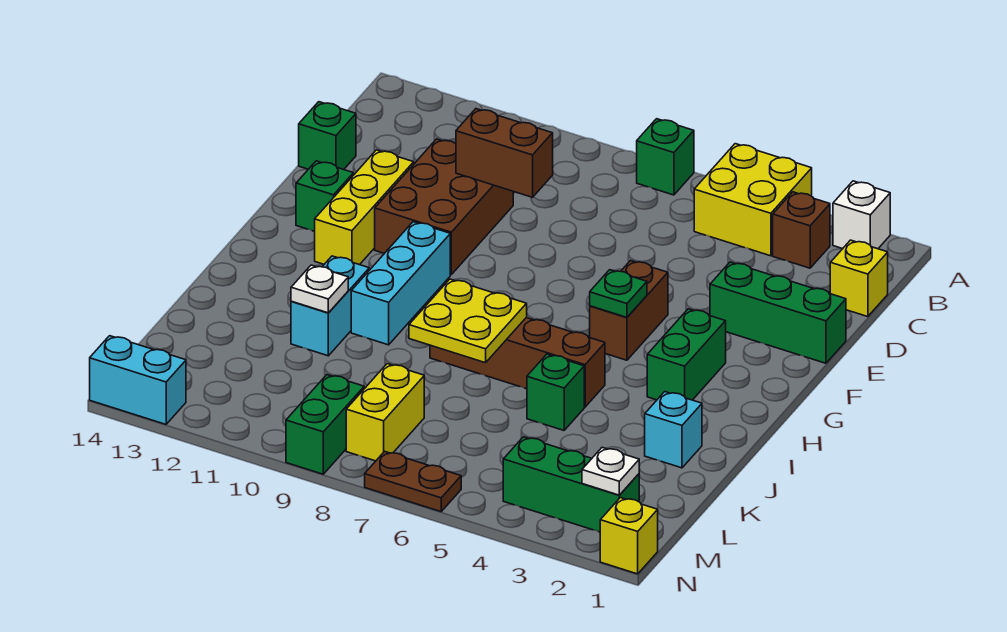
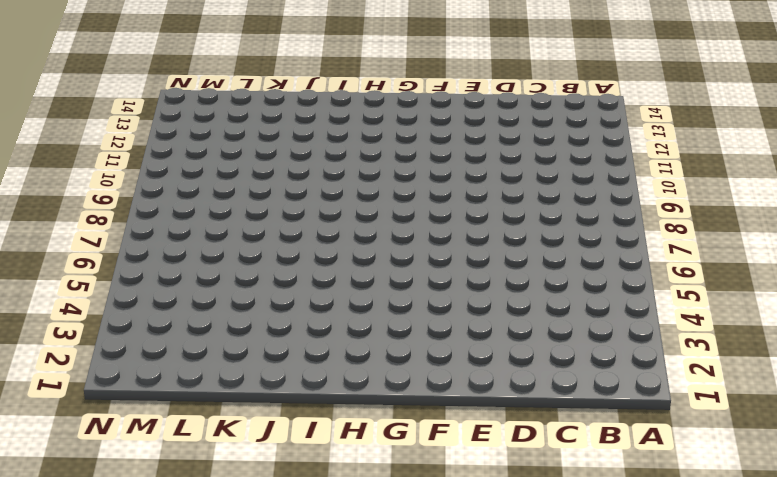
none -> white 1x1 brick [833,181,890,249]
none -> yellow 2x2 brick [694,144,812,256]
none -> green 1x1 brick [637,119,694,195]

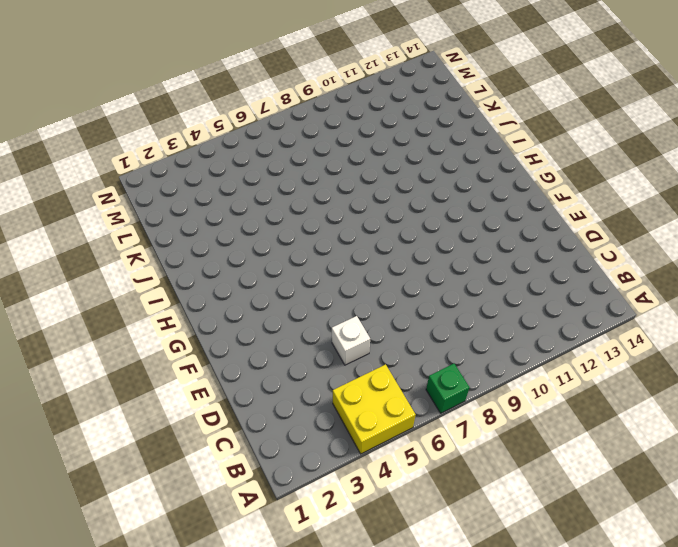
white 1x1 brick [332,316,370,365] -> white 1x1 brick moved to [833,181,890,249]
none -> brown 1x1 brick [773,192,830,268]
none -> yellow 1x1 brick [830,240,888,317]
none -> brown 2x3 brick [375,139,513,274]

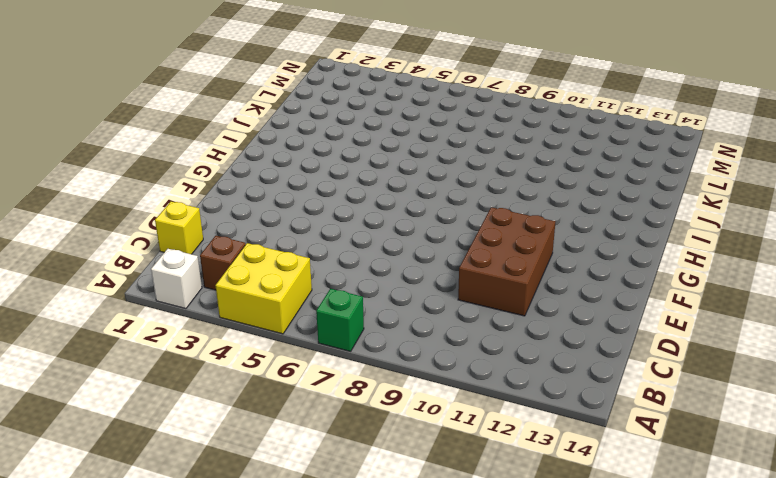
none -> green 1x1 brick [299,102,356,170]
none -> green 1x3 brick [710,262,846,363]
none -> yellow 1x3 brick [315,150,414,265]

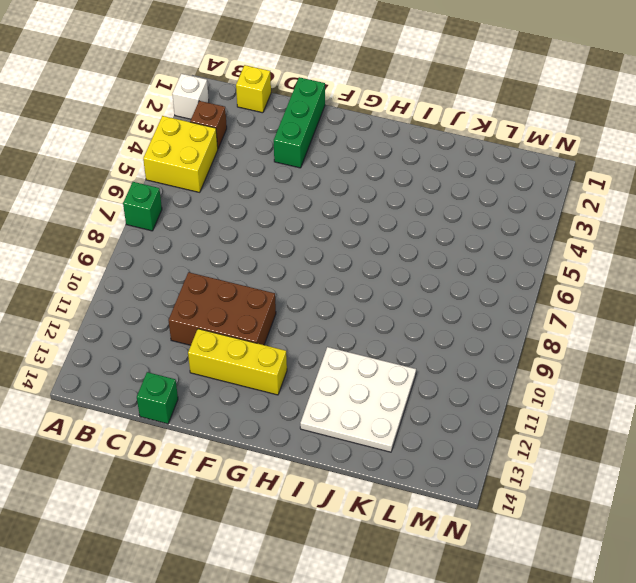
white 3x3 plate [300,347,416,452] -> cyan 1x2 brick [291,256,369,356]
none -> brown 1x2 brick [590,261,668,360]
none -> green 1x1 brick [296,161,353,231]
none -> green 1x2 brick [647,309,726,400]

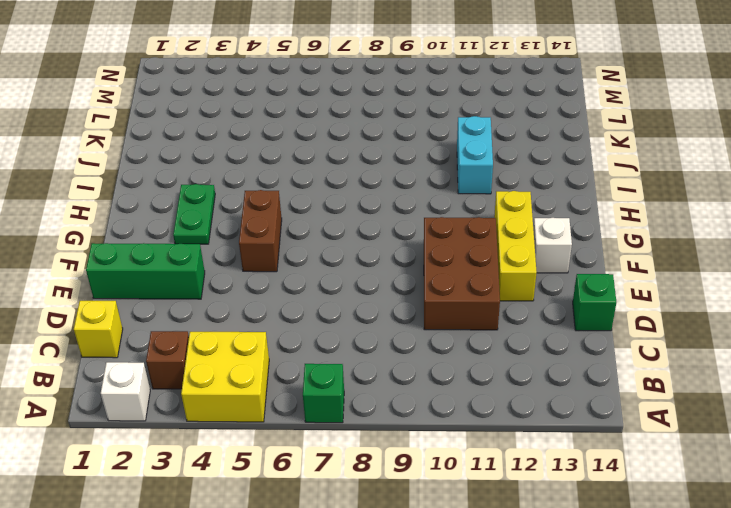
white 1x1 brick [533,218,572,273] -> green 1x1 brick [296,161,353,231]
green 1x2 plate [173,184,215,244] -> green 1x2 brick [647,309,726,400]
none -> cyan 1x3 brick [351,222,450,345]
none -> brown 1x4 brick [430,318,605,407]
none -> cyan 1x1 brick [645,392,702,468]

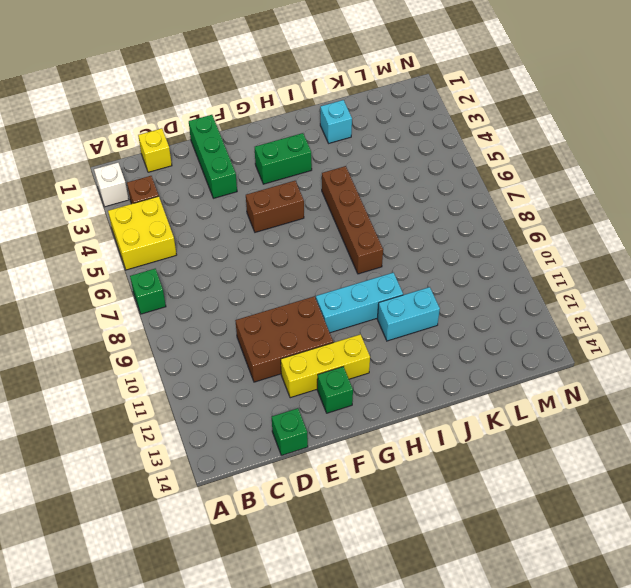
none -> green 1x1 brick [527,354,584,430]
none -> yellow 1x2 brick [346,364,424,461]
none -> green 1x3 brick [503,437,639,532]

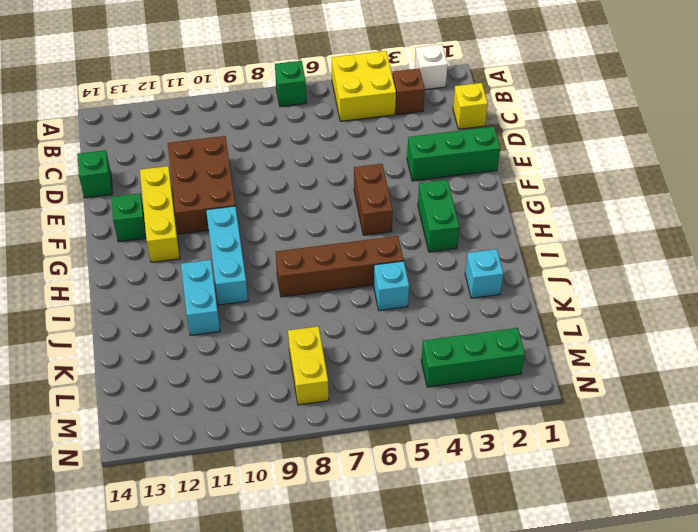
cyan 1x1 brick [374,261,409,311] -> green 1x1 brick [527,354,584,430]
none -> green 1x2 brick [286,375,364,474]
none -> yellow 1x1 brick [600,498,658,574]
none -> brown 1x2 plate [365,451,461,512]

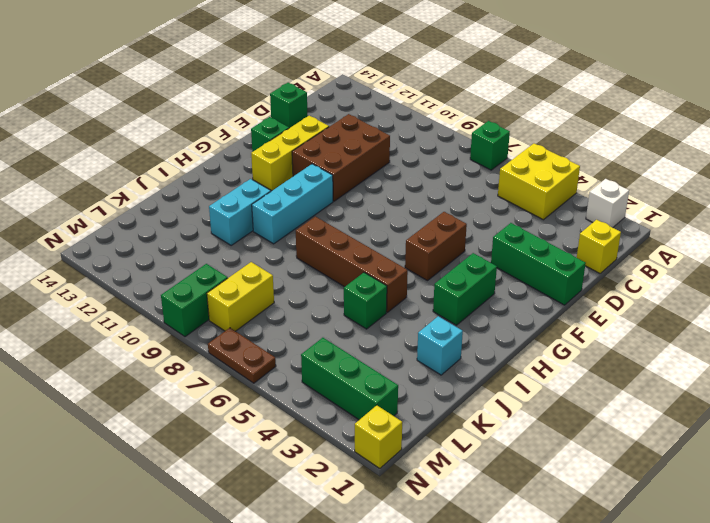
none -> brown 1x1 brick [773,192,830,268]
none -> cyan 1x2 brick [90,336,186,424]
none -> brown 1x2 brick [456,109,553,197]

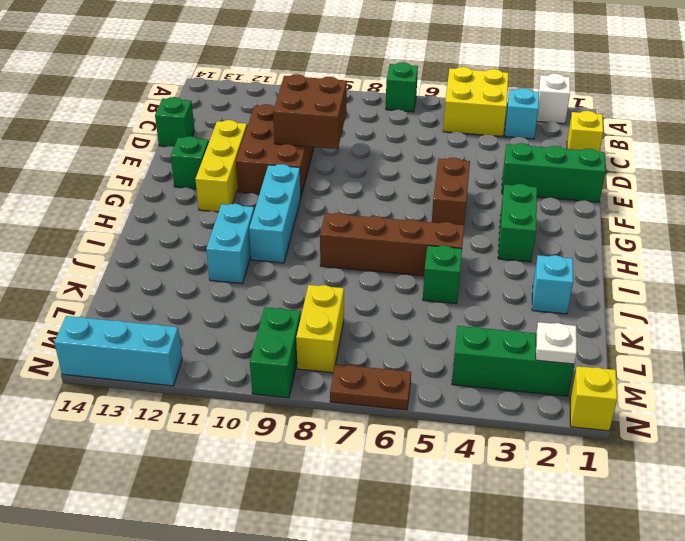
cyan 1x1 brick [505,88,539,139] -> brown 1x1 brick [773,192,830,268]
brown 2x2 brick [273,74,347,149] -> brown 1x2 brick [456,109,553,197]
cyan 1x3 brick [54,316,182,386] -> cyan 1x2 brick [90,336,186,424]
none -> green 1x1 plate [590,270,647,318]
none -> yellow 2x2 plate [409,279,527,363]
none -> white 1x1 plate [291,265,348,313]

